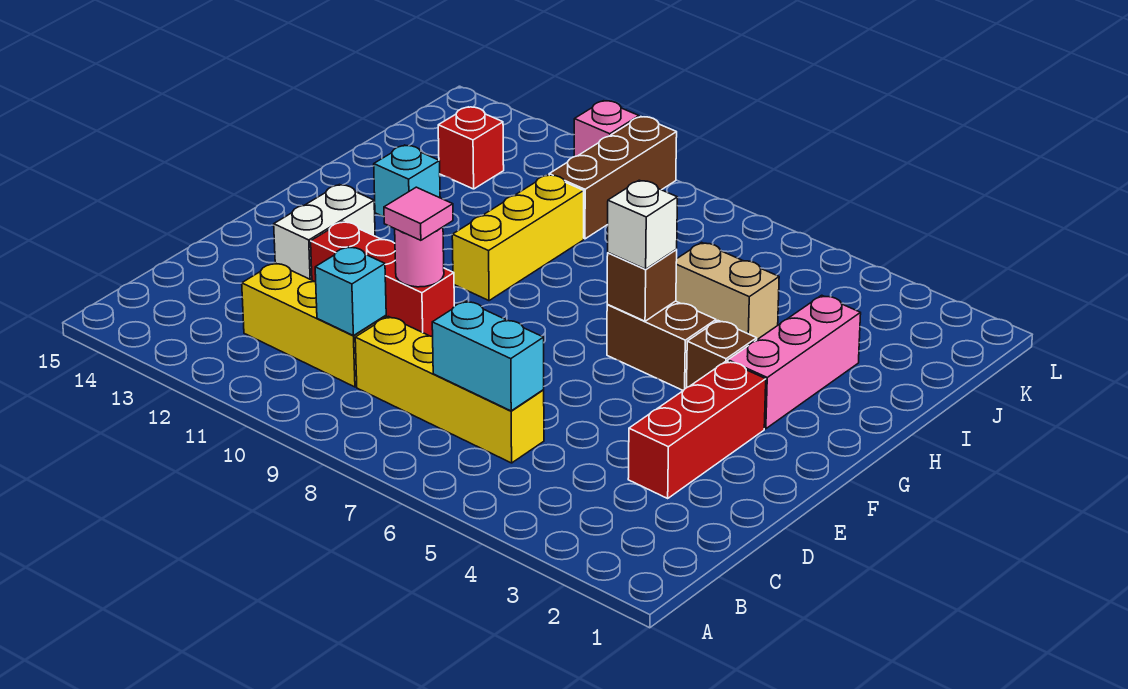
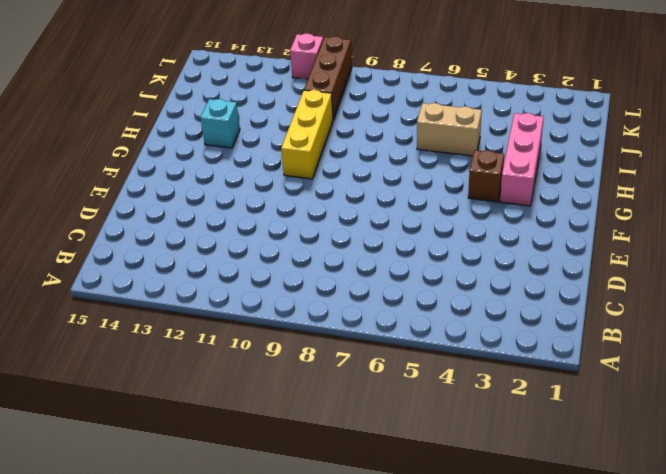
none -> yellow 1x4 brick [355,316,544,463]
none -> yellow 1x3 brick [242,263,386,387]
none -> red 1x3 brick [628,361,766,498]

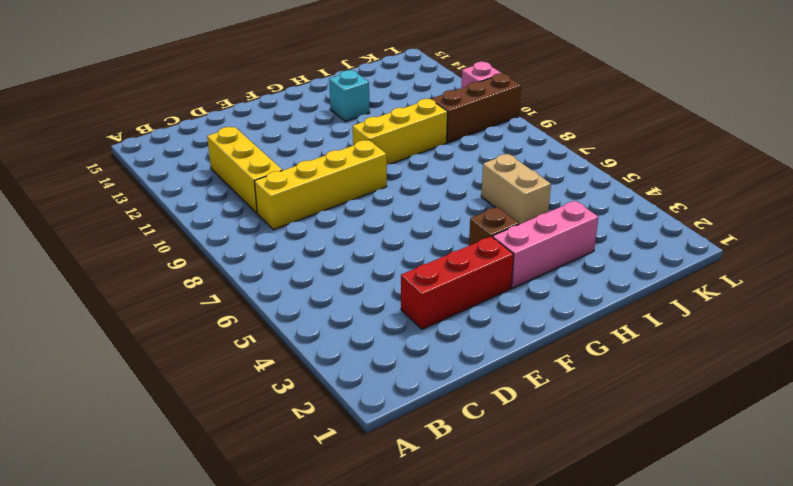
yellow 1x4 brick [255,140,387,230] -> yellow 1x4 brick turned to [355,316,544,463]
none -> red 1x3 brick [311,222,454,336]
none -> white 1x2 brick [274,184,375,280]
none -> brown 1x2 brick [607,301,716,391]

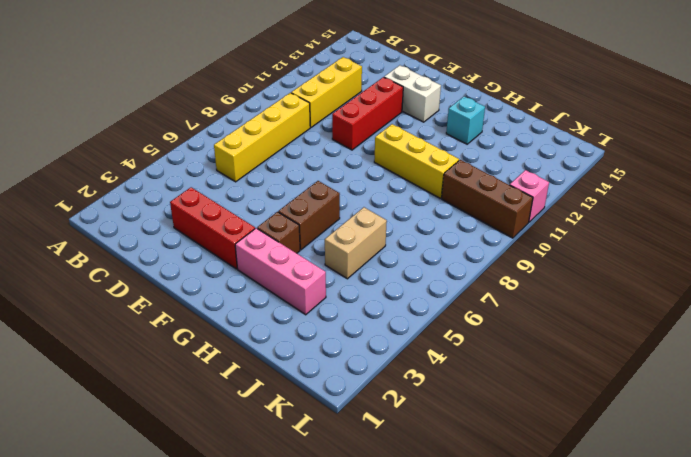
none -> red 1x1 brick [438,107,504,189]
none -> cyan 1x2 brick [432,301,544,411]
none -> cyan 1x1 brick [315,247,386,336]

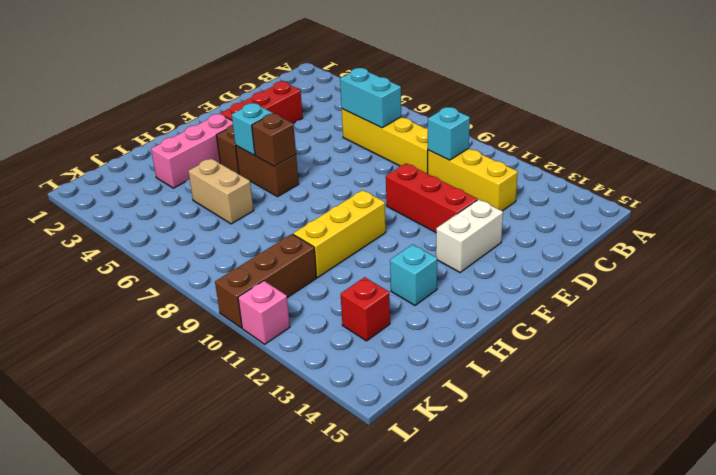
cyan 1x1 brick [232,103,273,155] -> none
none -> pink 1x1 round brick [395,227,444,287]
none -> pink 1x1 tile [384,187,453,240]
none -> white 1x1 brick [608,180,678,269]

